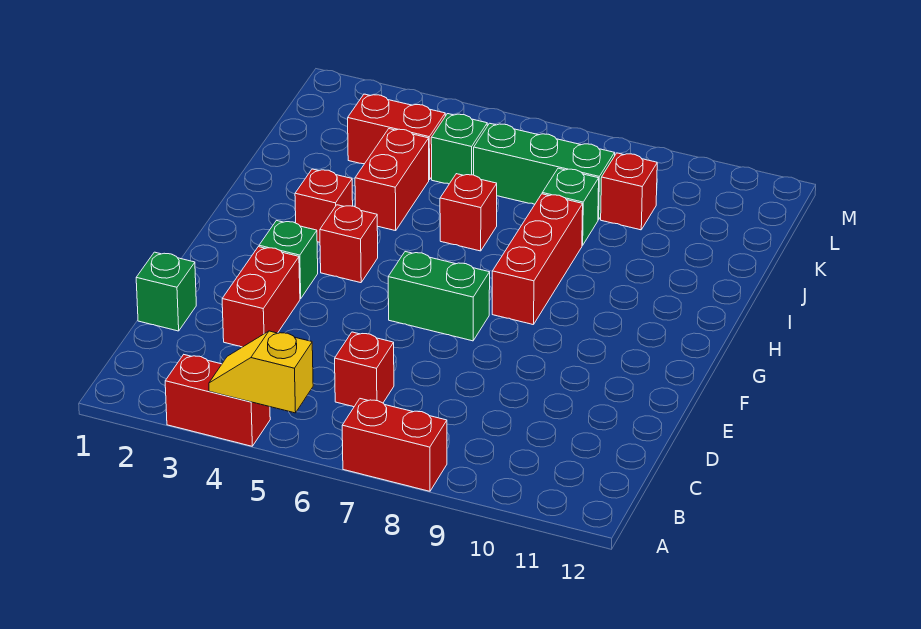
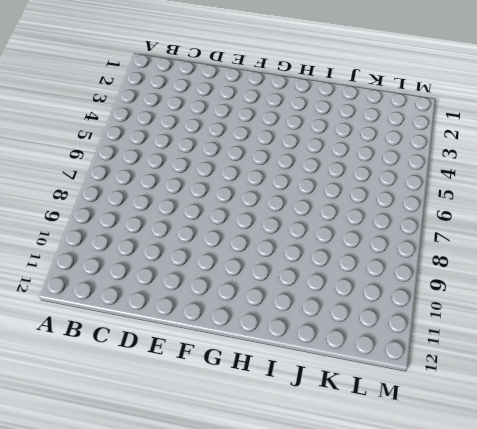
none -> red 1x2 brick [165,355,270,446]
none -> red 1x2 brick [342,399,447,491]
none -> red 1x1 brick [335,332,394,407]

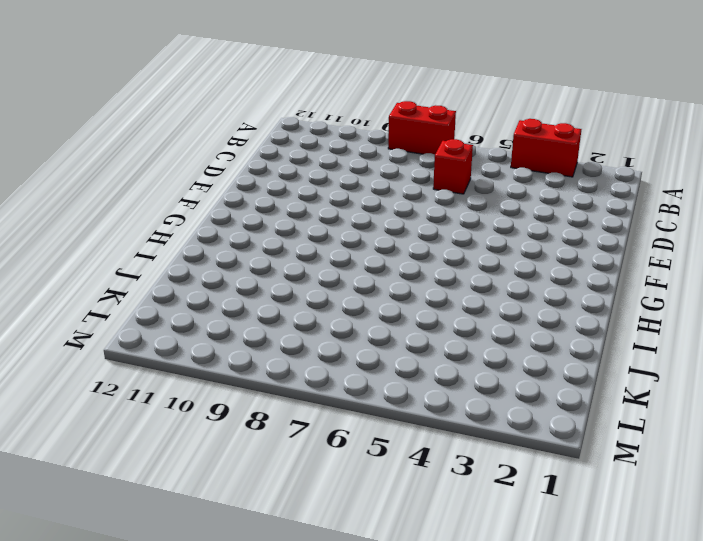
none -> green 1x1 brick [136,252,196,331]
none -> red 1x2 brick [222,247,300,347]
none -> green 1x1 brick [259,221,318,299]

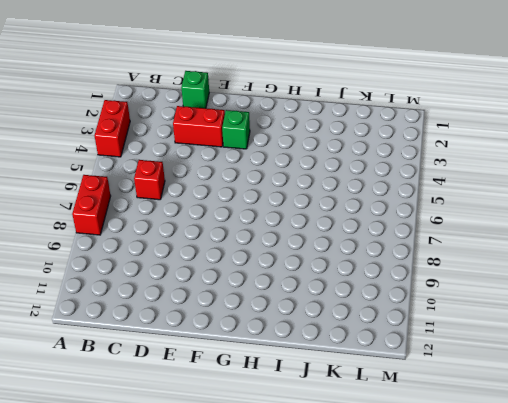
none -> green 1x2 brick [388,252,490,341]
none -> red 1x1 brick [320,205,378,283]
none -> red 1x3 brick [492,194,583,325]

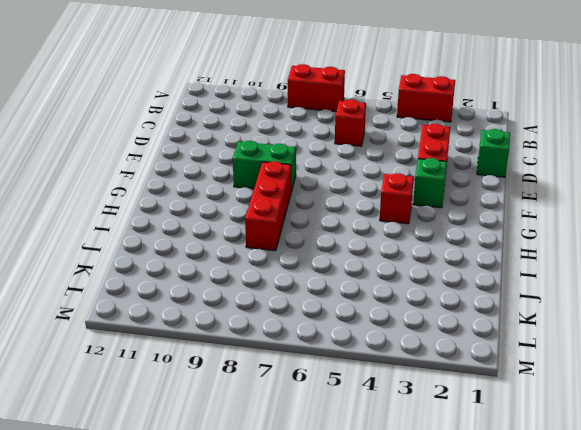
green 1x2 brick [233,141,296,192] -> green 1x2 brick moved to [388,252,490,341]
none -> red 1x1 brick [295,169,353,242]
none -> red 1x2 brick [355,129,429,231]
none -> red 1x1 brick [440,174,497,251]

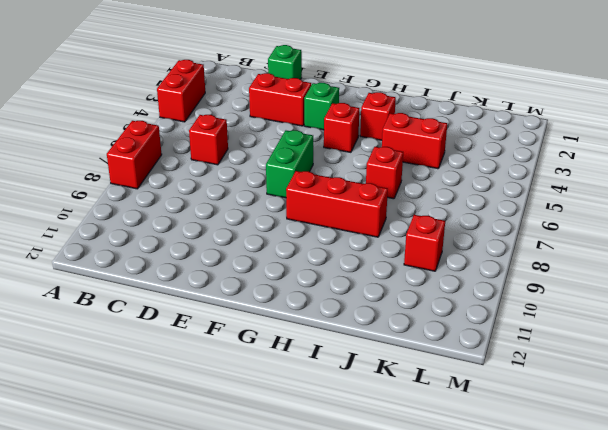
none -> green 1x1 brick [542,168,599,246]
none -> red 1x2 brick [348,94,445,180]
none -> green 1x1 brick [431,114,487,184]

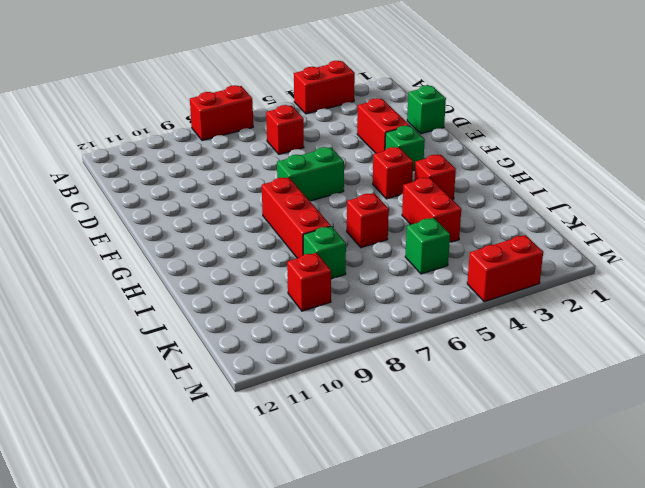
red 1x2 brick [467,235,543,302] -> red 1x2 brick moved to [348,94,445,180]
none -> green 1x3 brick [474,123,615,220]
none -> yellow 1x2 slope [209,331,313,413]

